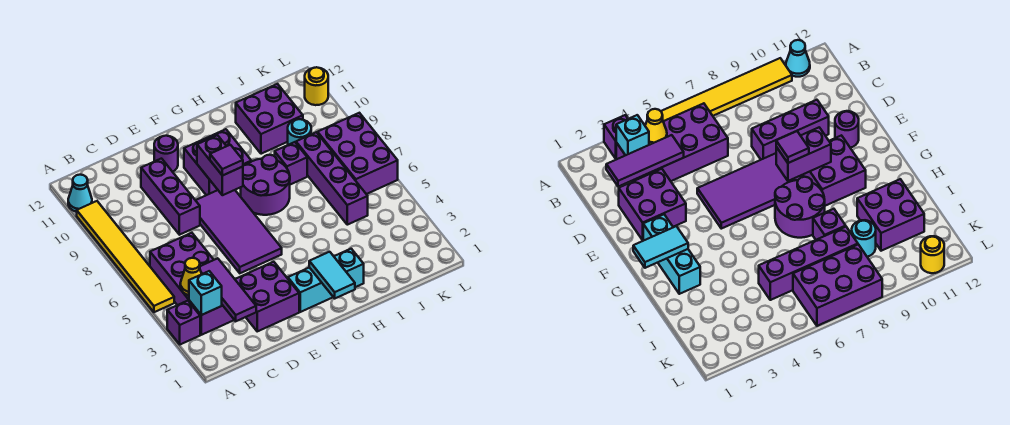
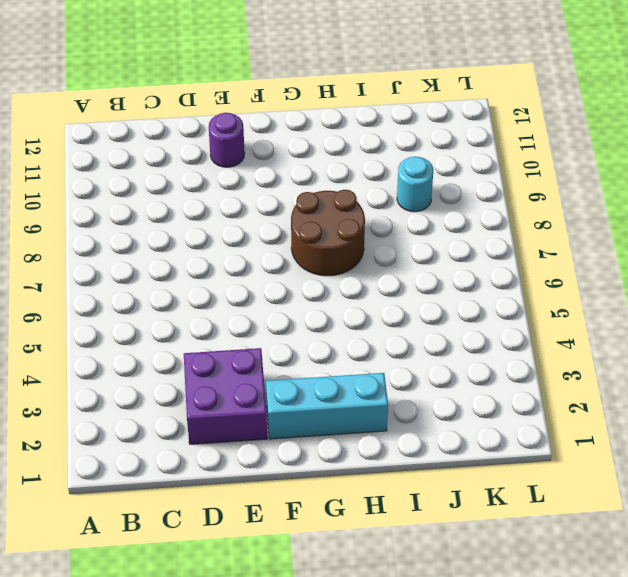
brown 2x2 round brick [291,190,365,276] -> purple 2x2 round brick [241,155,290,215]
none -> purple 1x1 brick [167,301,200,344]
none -> yellow 1x6 tile [77,201,174,312]
none -> cyan 1x1 cone [68,175,92,212]

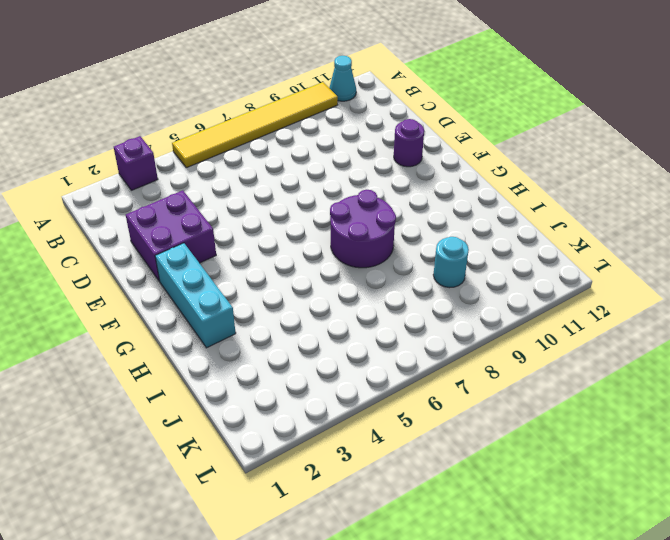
none -> purple 2x4 brick [150,233,234,335]
none -> purple 1x3 brick [141,159,200,235]
none -> purple 2x4 tile [196,190,282,273]

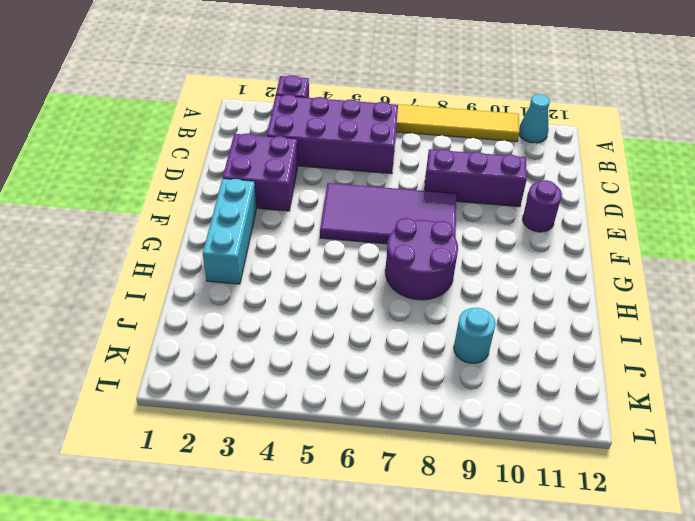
none -> purple 2x2 brick [184,129,251,195]
none -> purple 1x1 brick [275,142,307,185]
none -> purple 2x2 brick [236,84,303,154]

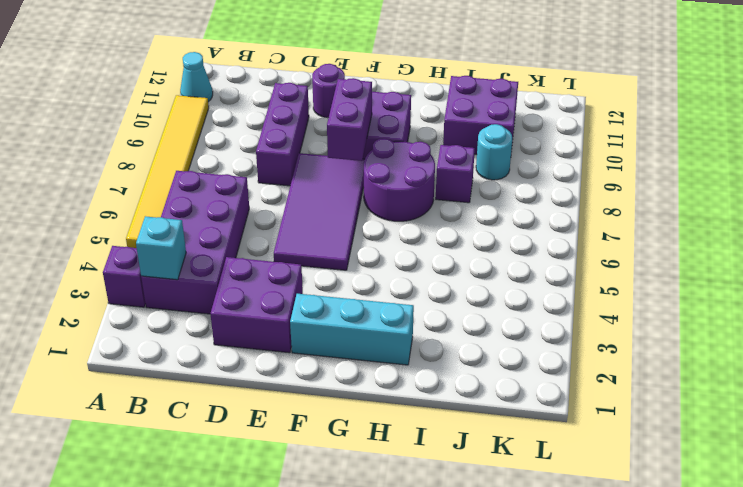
none -> purple 1x4 brick [296,132,368,225]
none -> purple 2x3 brick [318,113,398,194]
none -> yellow 1x1 round brick [305,67,328,105]

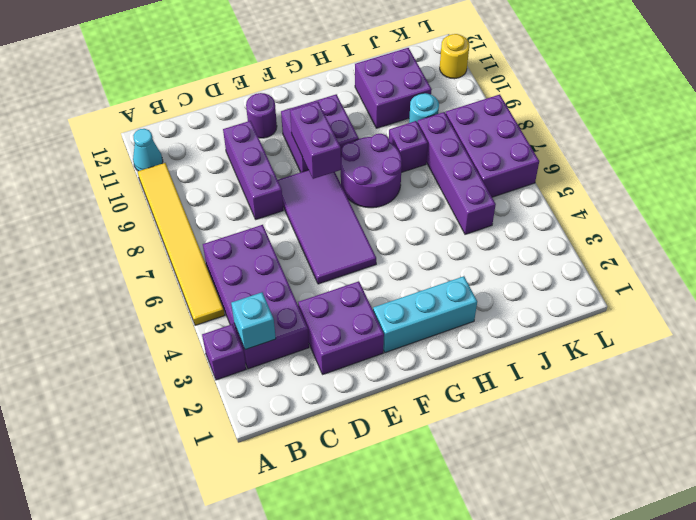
none -> yellow 1x1 cone [180,258,201,295]
none -> purple 1x3 tile [200,258,256,321]
none -> cyan 1x2 tile [309,252,355,298]

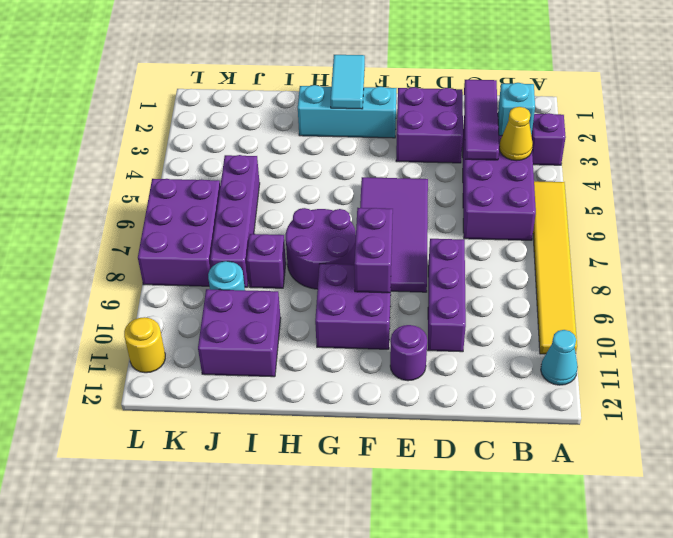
none -> purple 1x1 tile [210,145,243,176]

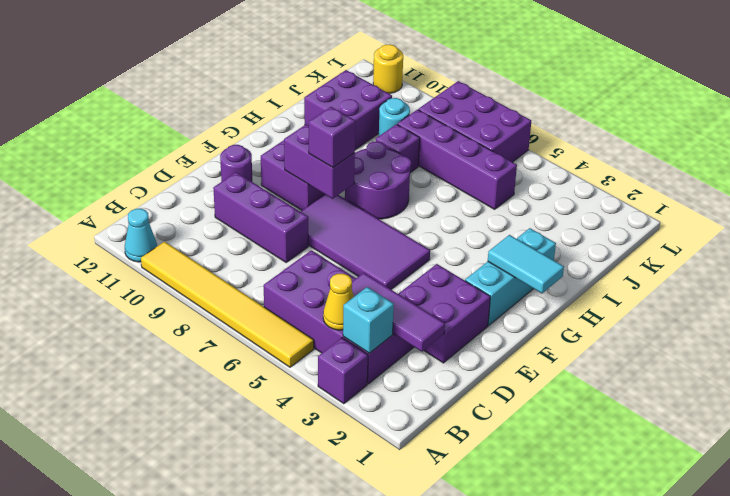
purple 1x1 brick [309,107,355,168] -> purple 1x1 tile [210,145,243,176]

